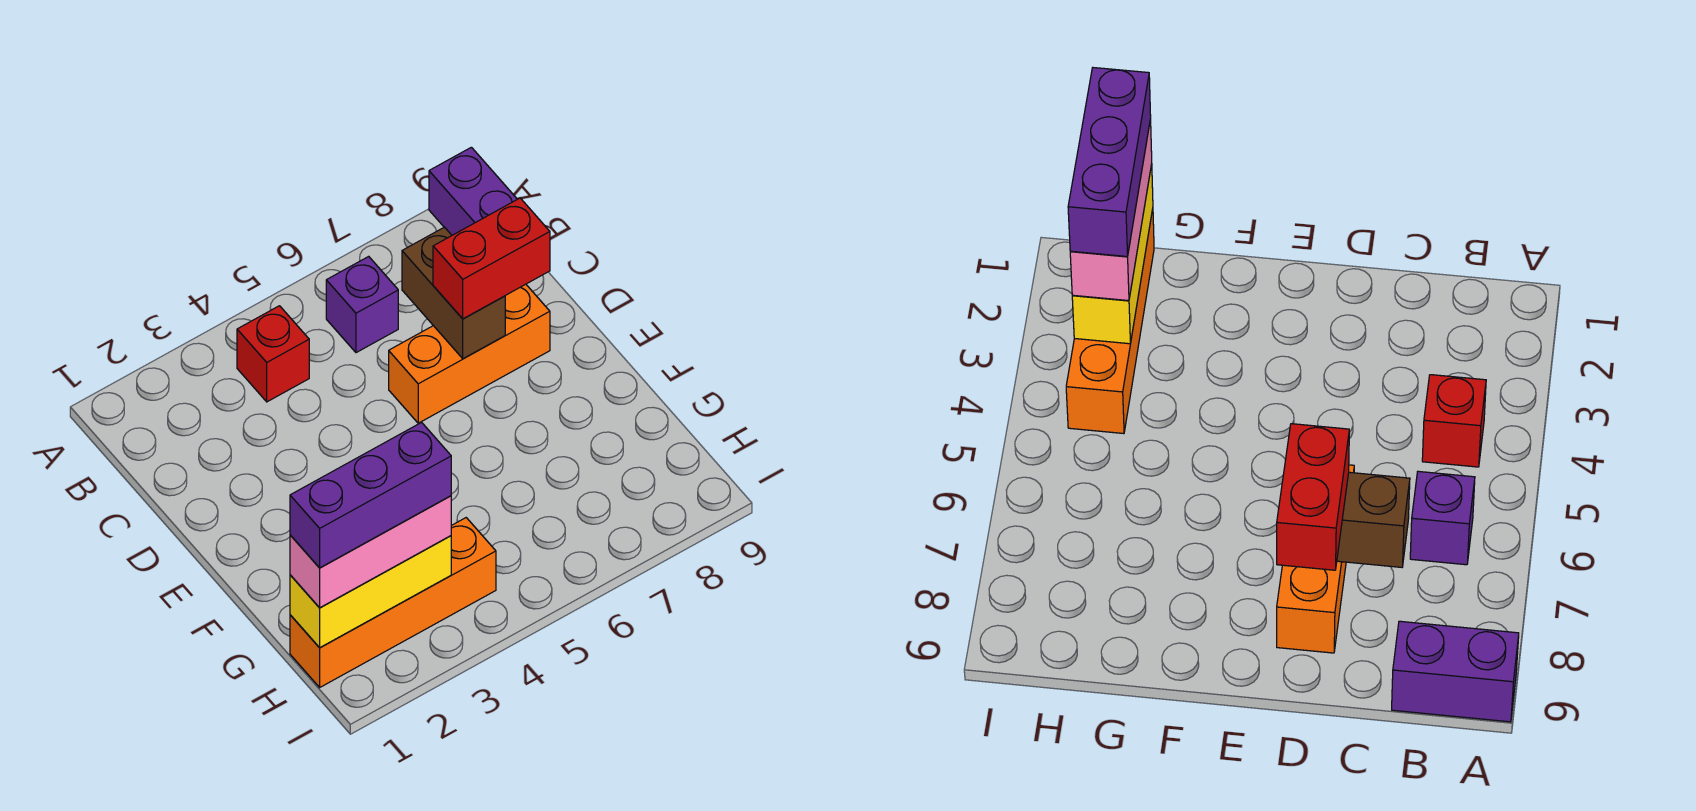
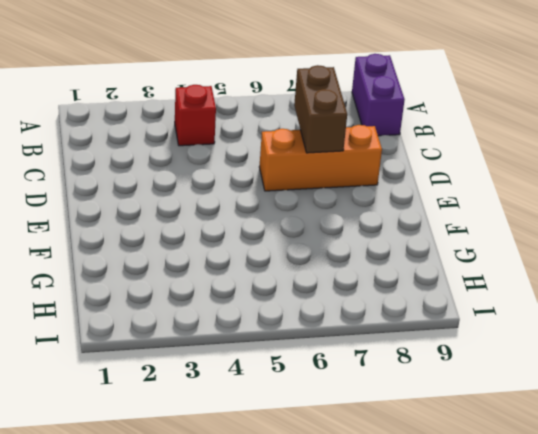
none -> purple 1x1 brick [326,256,398,353]
none -> orange 1x4 brick [290,518,496,687]

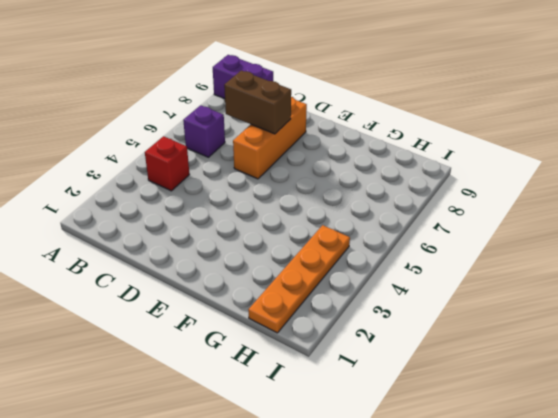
orange 1x4 plate [248,225,350,333] -> orange 1x4 brick [290,518,496,687]
none -> yellow 1x3 brick [290,536,451,648]
none -> red 1x2 brick [433,198,550,319]

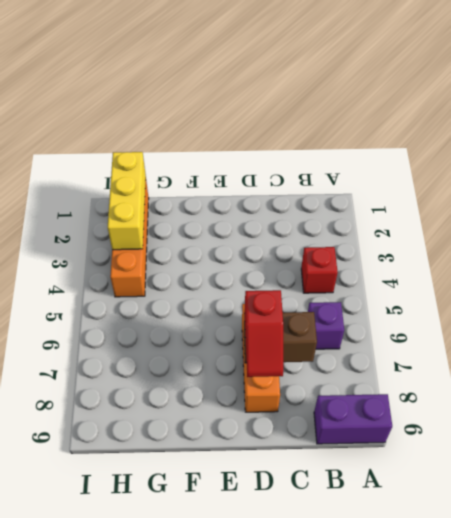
red 1x2 slope [244,290,283,377] -> red 1x2 brick [433,198,550,319]
none -> pink 1x3 brick [290,496,451,608]
none -> purple 1x3 brick [290,422,451,568]

